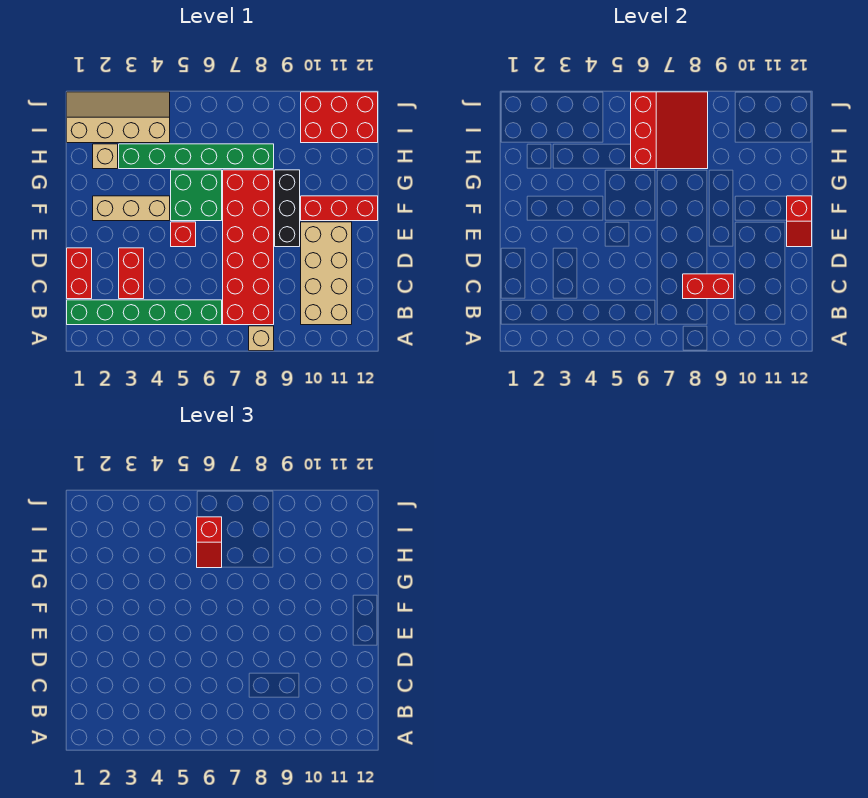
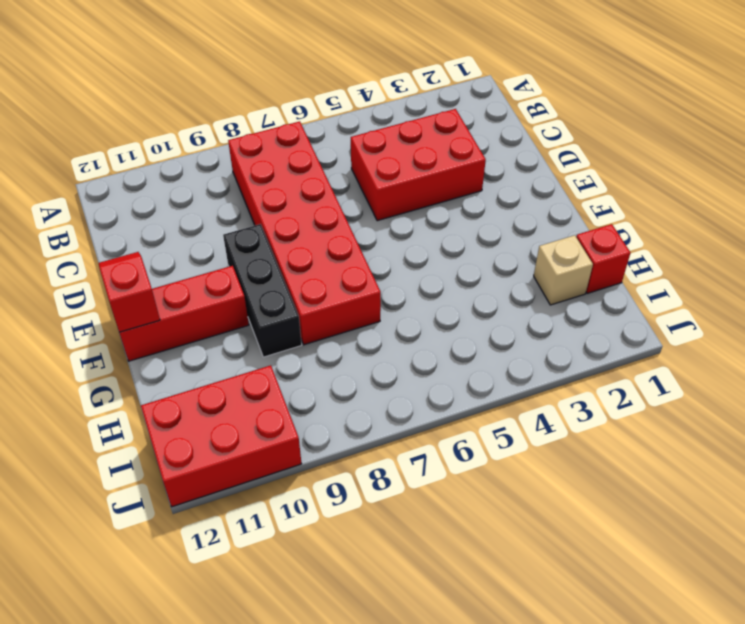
red 2x3 brick [350,109,486,221] -> red 1x2 brick [119,248,144,299]
red 1x1 brick [576,224,630,294] -> red 1x1 brick moved to [171,222,196,247]
none -> tan 1x1 brick [249,326,274,351]
none -> green 1x6 brick [67,300,222,325]
none -> tan 2x4 brick [301,222,352,325]

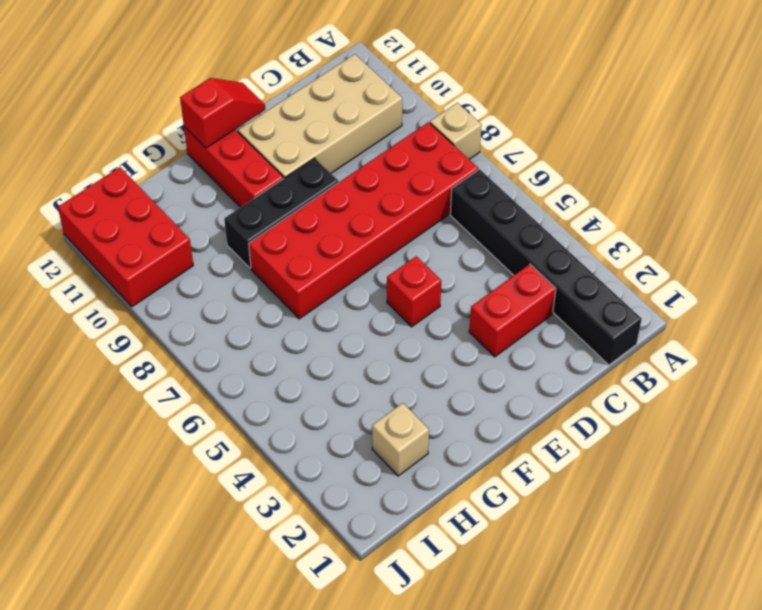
black 1x6 brick [450,169,642,365] -> green 1x6 brick [67,300,222,325]
none -> red 1x2 brick [67,248,92,299]
none -> tan 1x3 brick [93,196,170,221]
none -> green 2x2 brick [171,170,222,221]

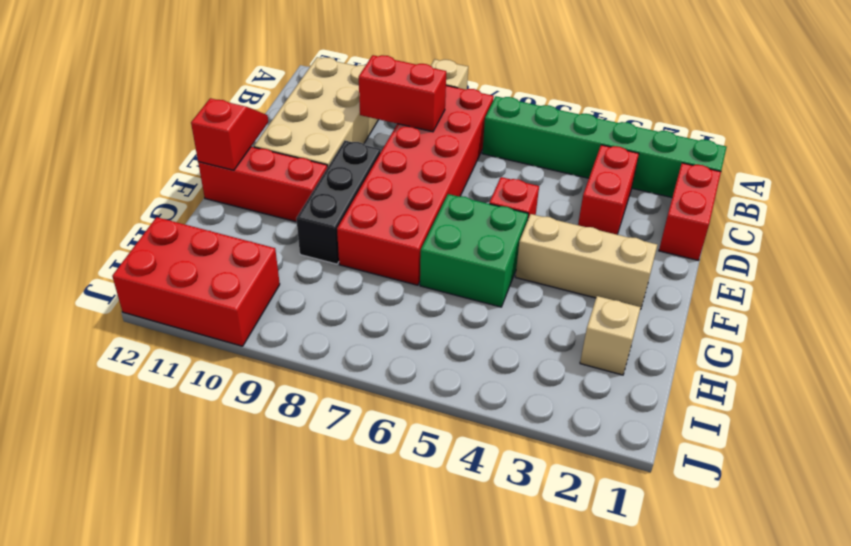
none -> green 1x6 brick [119,144,274,169]
none -> tan 2x4 slope [67,92,170,143]
none -> red 3x3 slope [631,92,708,169]

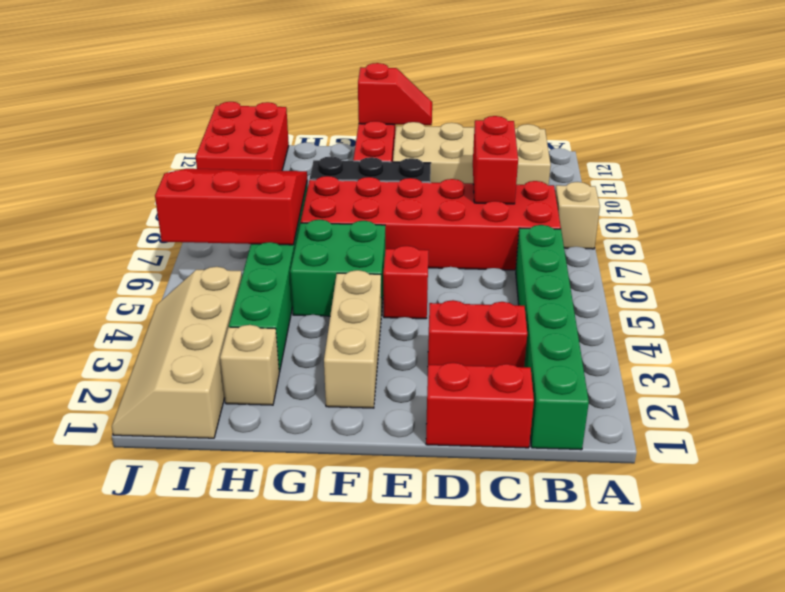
none -> red 1x2 slope [197,517,222,568]

